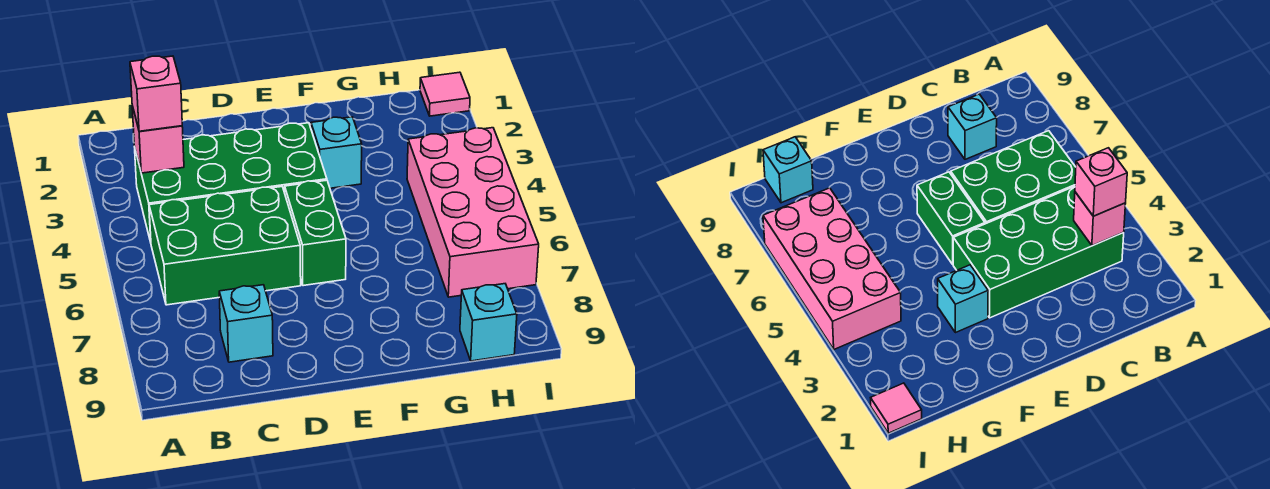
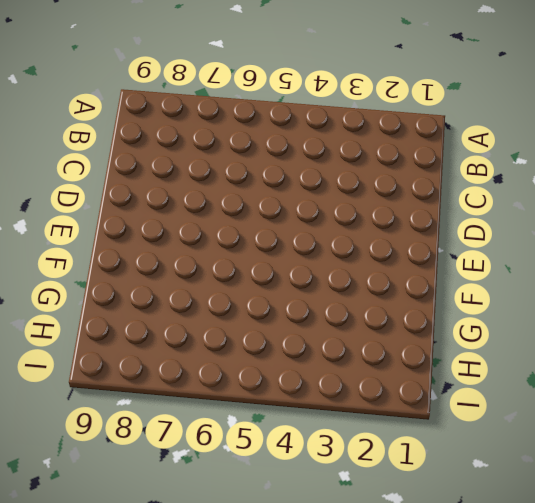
none -> green 2x4 brick [135,123,327,242]
none -> green 2x3 brick [149,187,301,305]

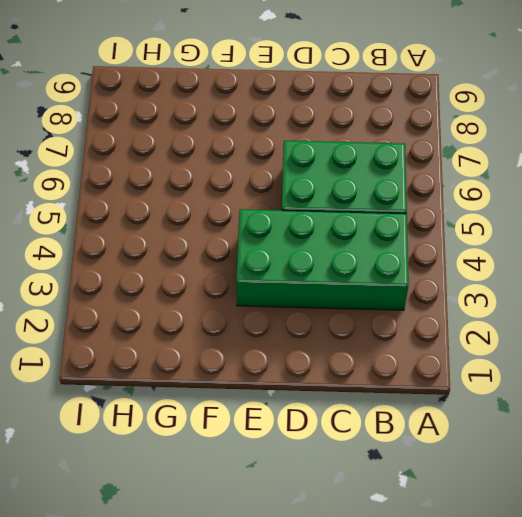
none -> cyan 1x1 brick [219,285,273,362]
none -> green 1x2 brick [285,180,346,286]

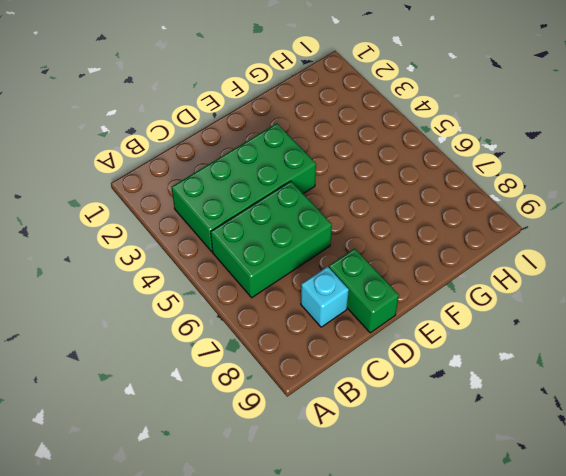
green 1x2 brick [329,248,399,333] -> green 1x2 brick moved to [285,180,346,286]
none -> cyan 1x1 brick [311,117,362,188]
none -> pink 2x4 brick [407,128,539,297]

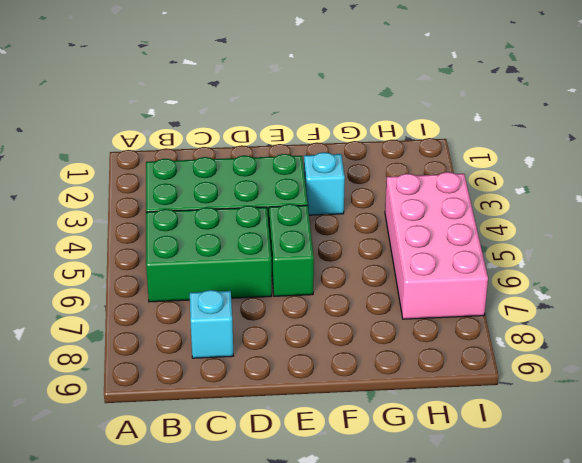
none -> cyan 1x1 brick [460,284,517,361]
none -> pink 1x1 tile [420,72,470,116]

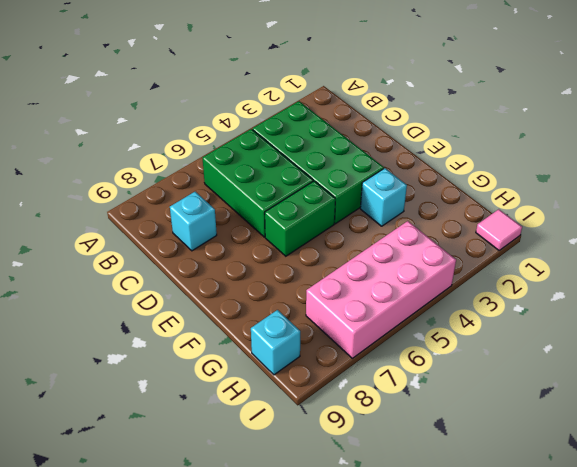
none -> pink 1x1 brick [132,106,184,173]
none -> pink 1x1 brick [130,56,182,131]

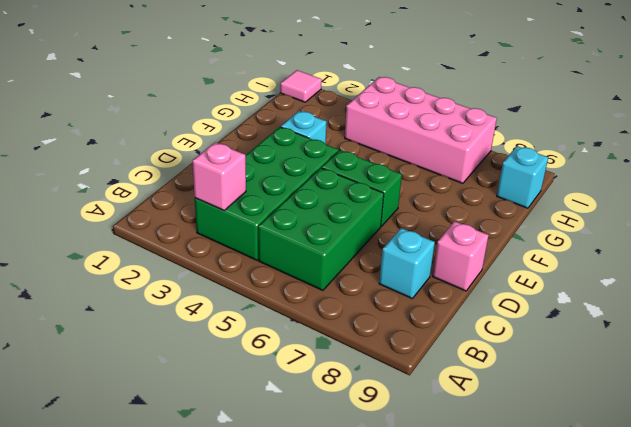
pink 1x1 brick [432,221,489,291] -> pink 1x1 brick moved to [130,56,182,131]

